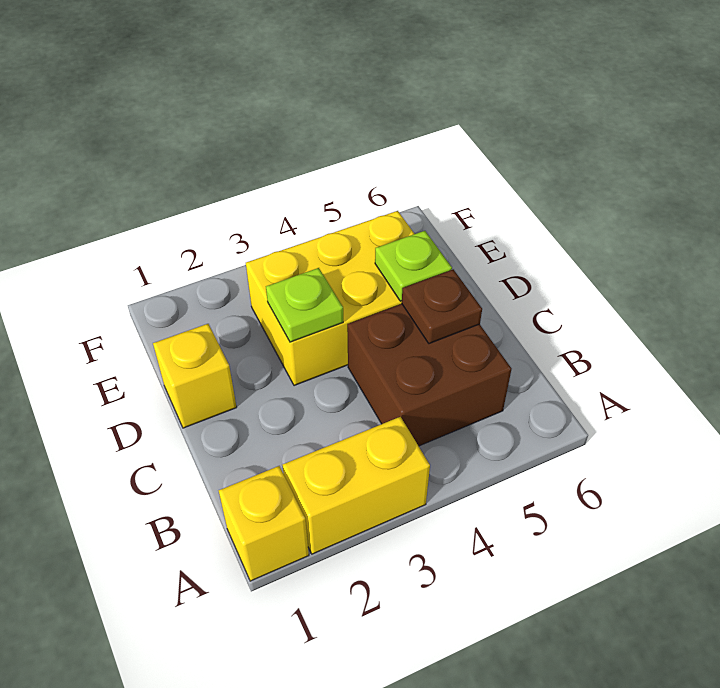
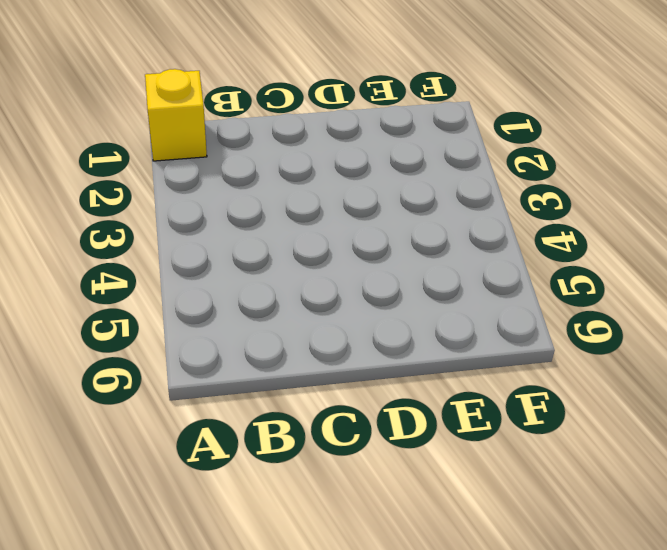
none -> yellow 1x2 brick [282,417,430,554]
none -> brown 2x2 brick [347,304,511,446]

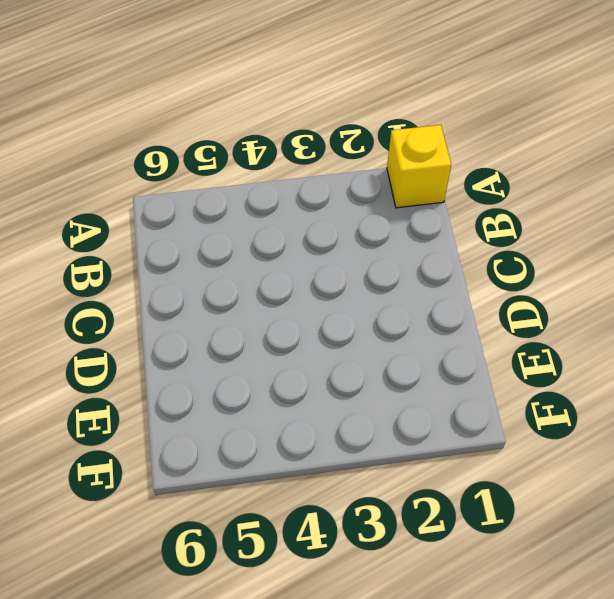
none -> yellow 1x2 brick [282,417,430,554]
none -> brown 2x2 brick [347,304,511,446]

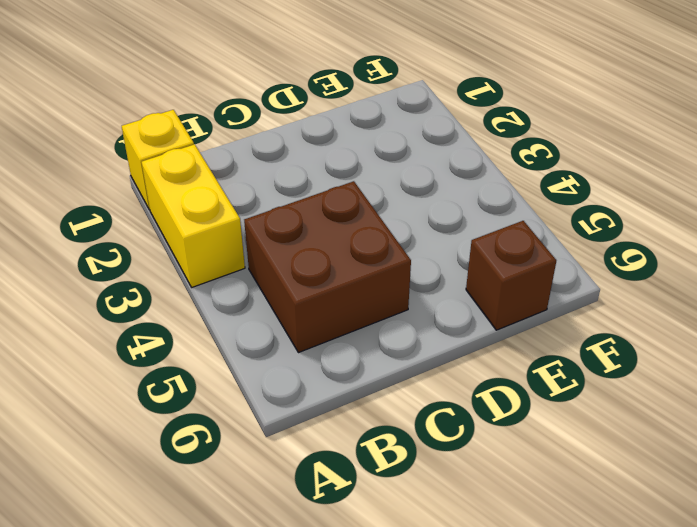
brown 1x1 brick [466,221,556,330] -> none
none -> yellow 1x1 brick [153,324,237,428]
none -> yellow 2x3 brick [246,211,414,386]

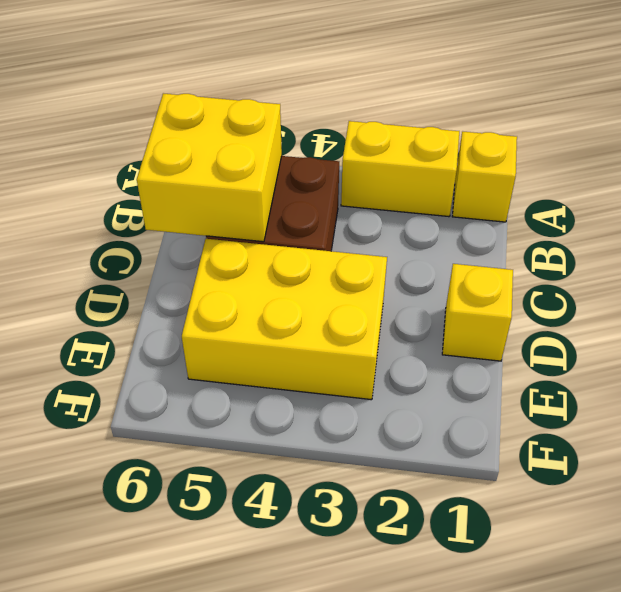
yellow 2x2 brick [137,93,282,242] -> brown 1x1 plate [402,269,482,344]
none -> lime 1x1 plate [266,268,343,342]
none -> lime 1x1 plate [375,231,452,301]

